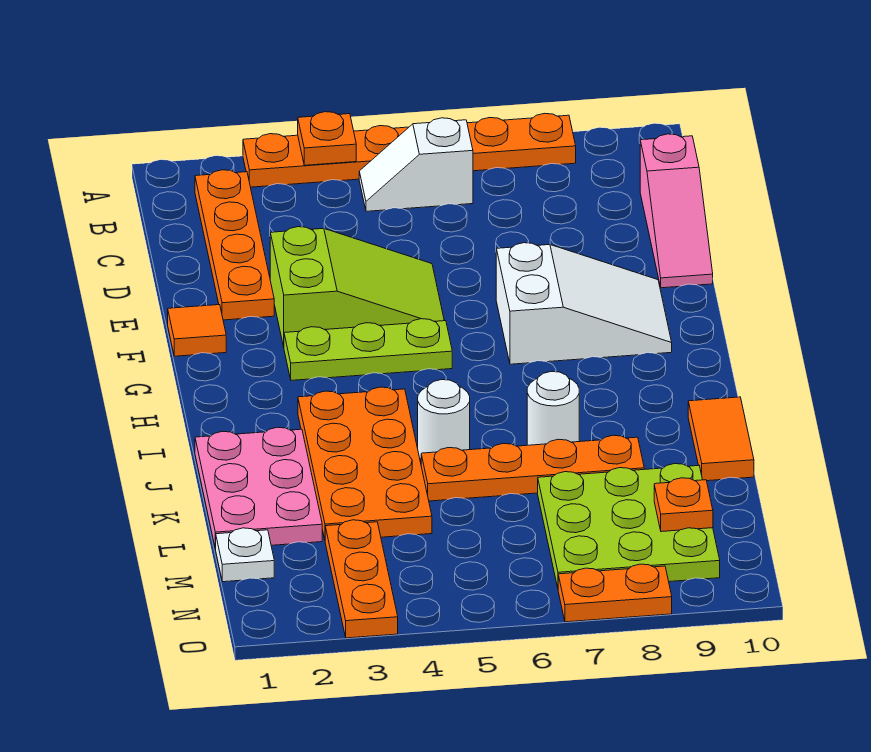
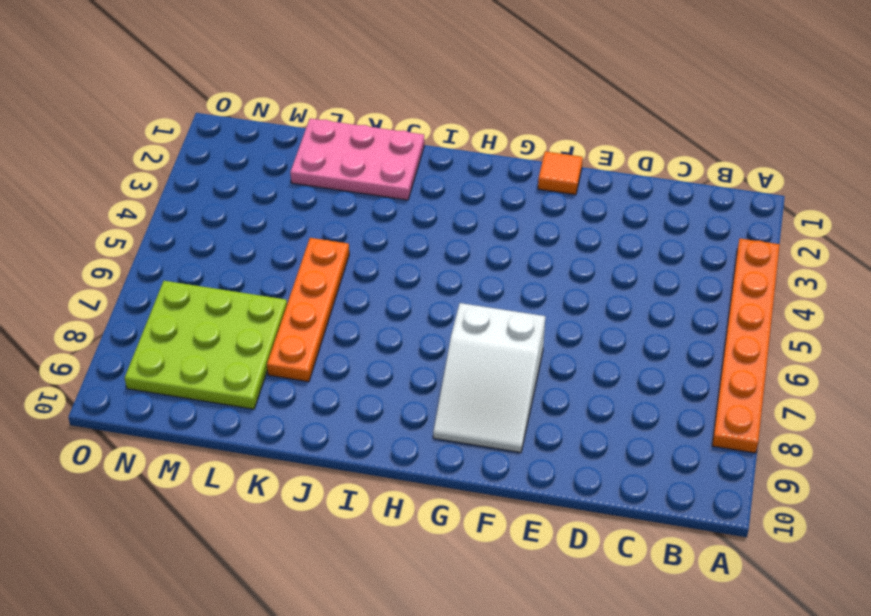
none -> orange 1x4 plate [195,170,274,320]
none -> white 1x2 slope [359,118,473,211]
none -> pink 1x3 slope [640,134,713,288]

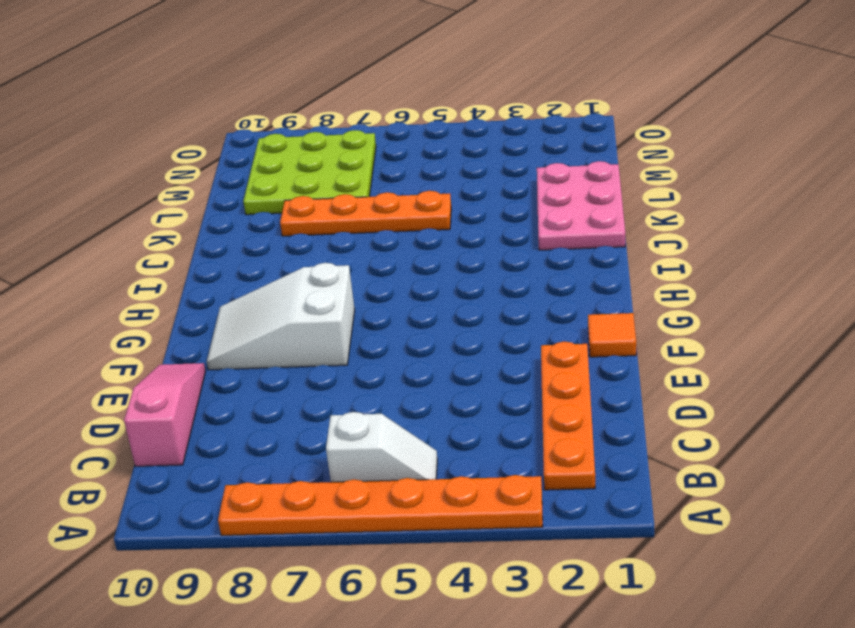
none -> lime 2x3 slope [270,227,444,347]
none -> lime 1x3 plate [284,319,452,380]
none -> orange 2x4 plate [298,387,432,539]

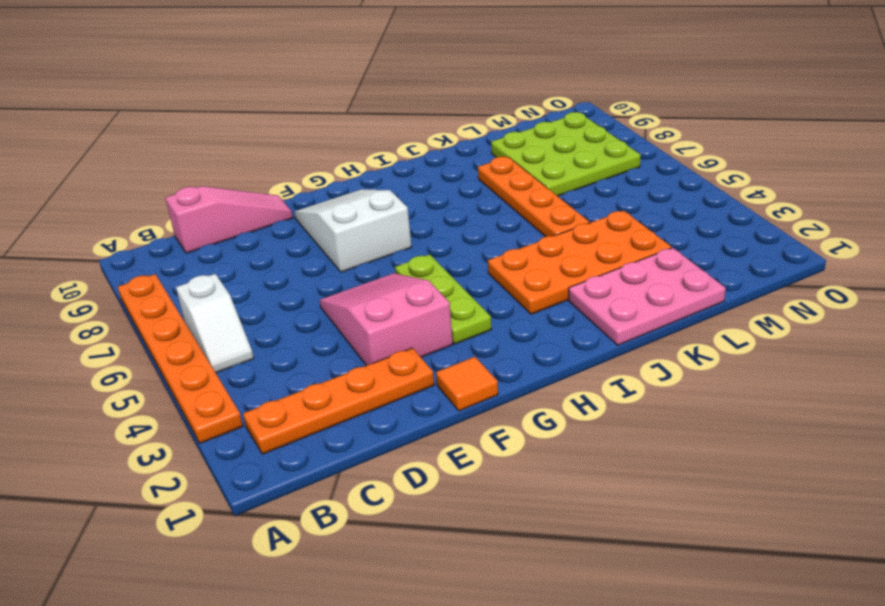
pink 2x3 slope [320,273,453,366] -> lime 2x3 slope [270,227,444,347]
none -> white 1x1 round brick [418,380,470,459]
none -> white 1x1 round brick [527,372,579,445]
none -> orange 1x2 tile [688,397,754,481]

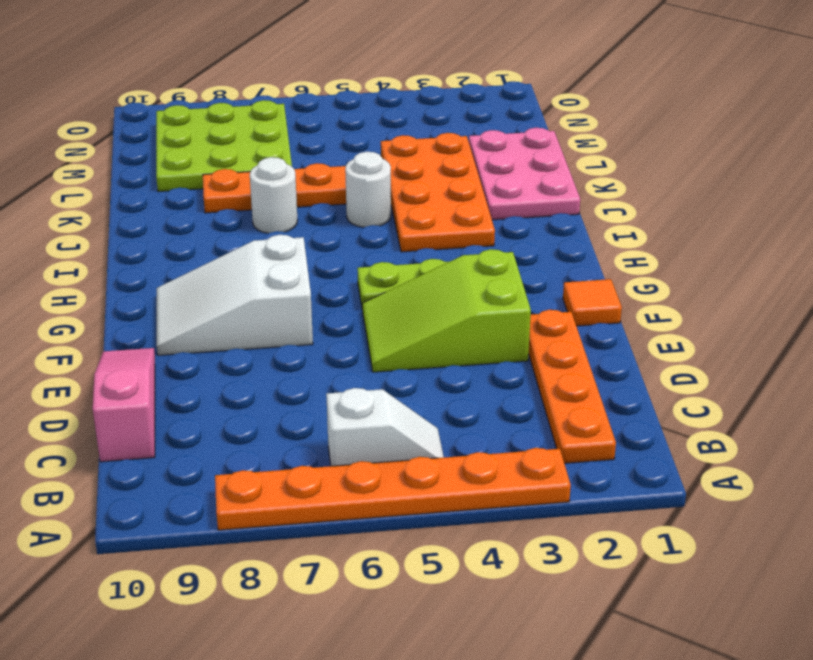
none -> orange 1x2 tile [688,397,754,481]
none -> white 1x1 plate [216,528,274,582]
none -> orange 1x3 plate [325,520,398,638]

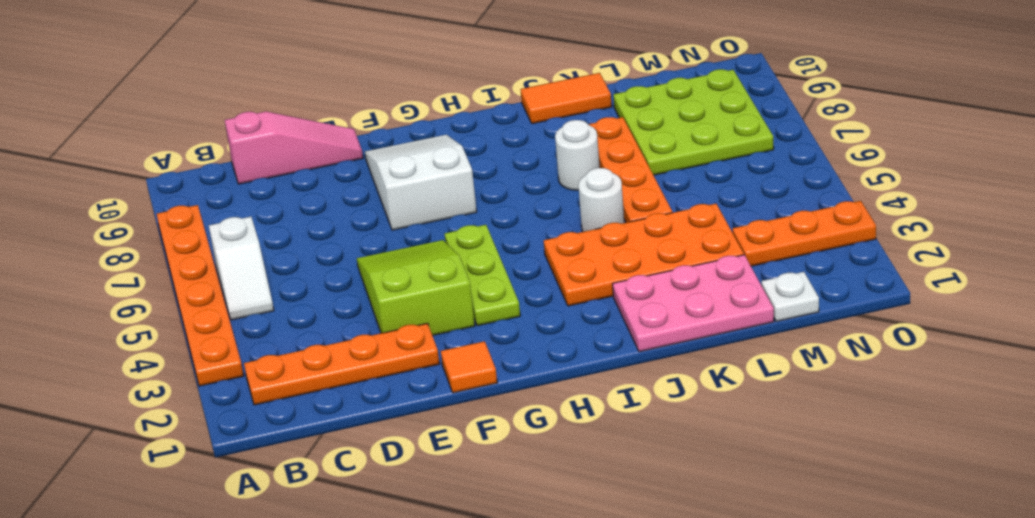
none -> orange 1x2 plate [558,564,672,622]
none -> orange 1x1 plate [298,112,356,165]
none -> orange 1x1 plate [654,478,713,532]

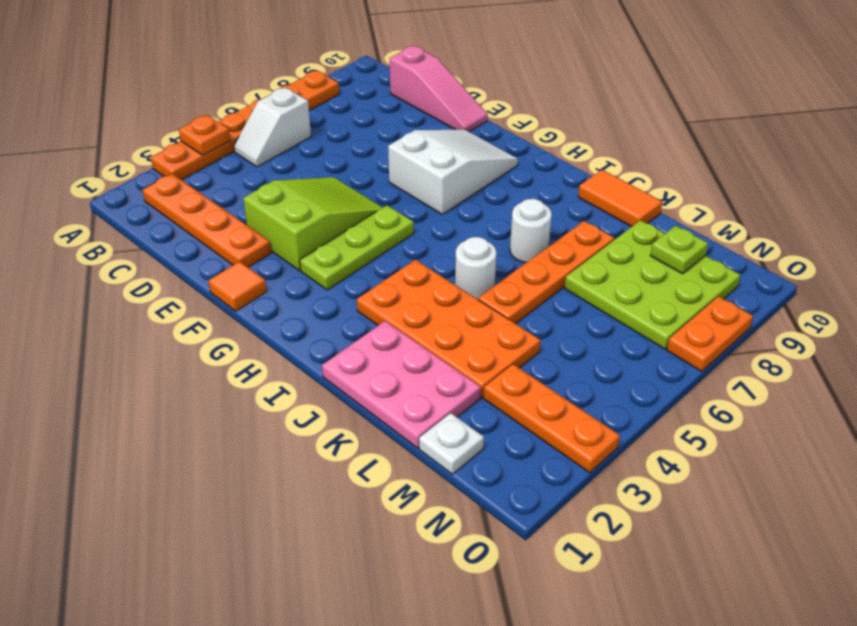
lime 1x1 plate [650,226,708,274] -> orange 1x1 plate [654,478,713,532]

